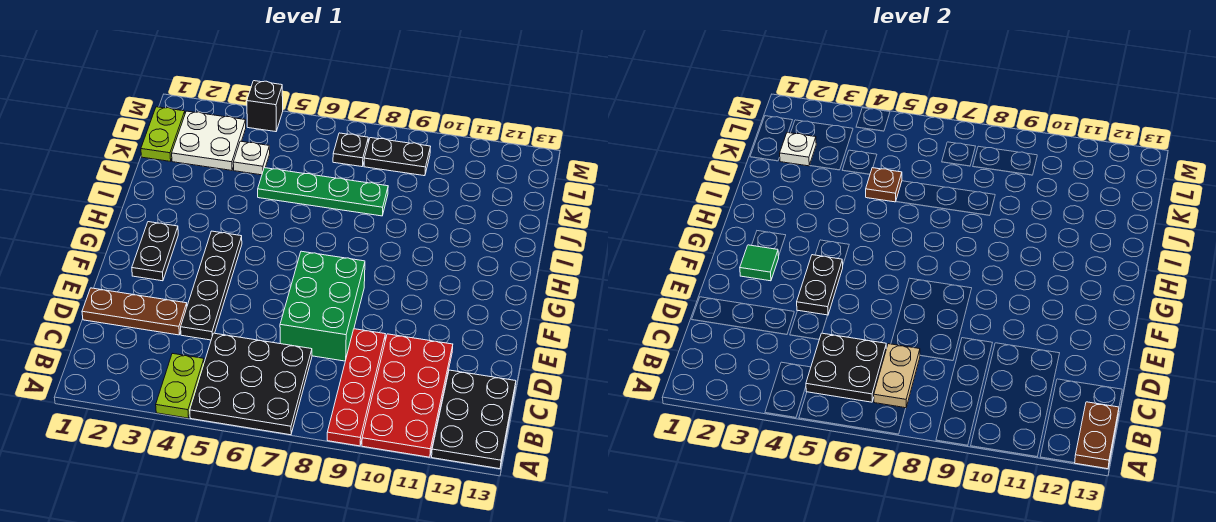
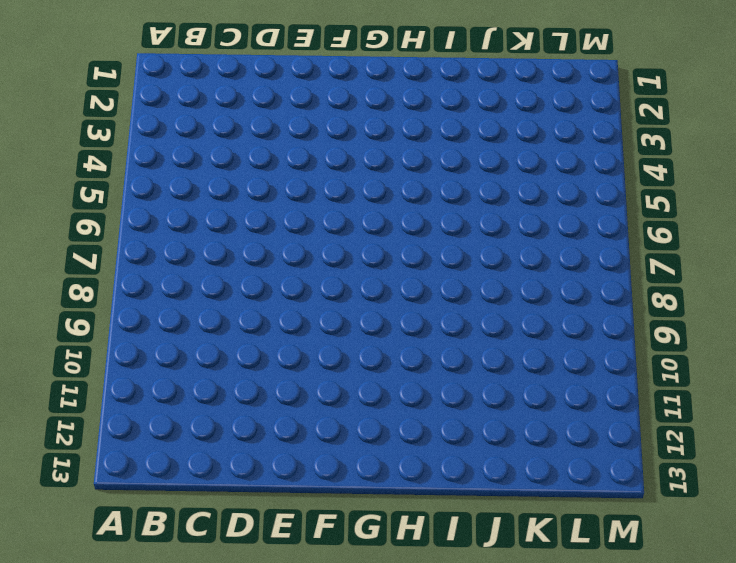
none -> lime 1x2 plate [156,353,204,418]
none -> black 3x3 plate [190,333,312,435]
none -> red 1x4 plate [327,329,385,446]

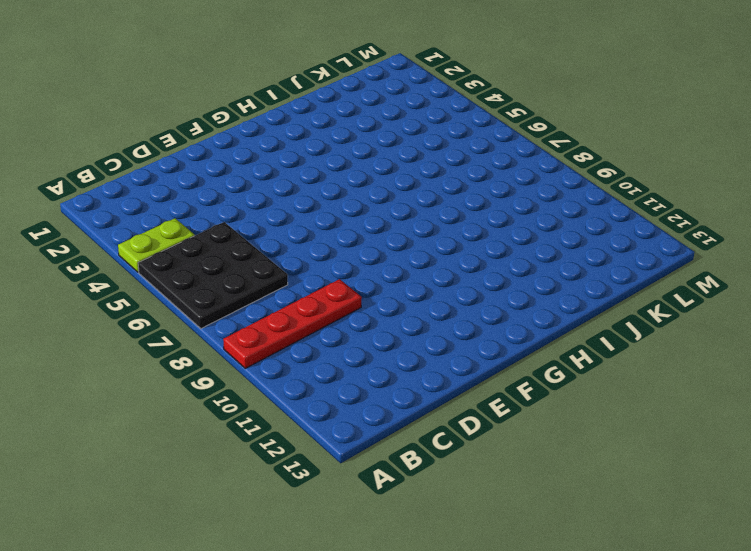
none -> red 2x4 plate [362,334,453,457]
none -> black 2x3 plate [432,370,516,469]
none -> brown 1x3 plate [82,288,187,335]

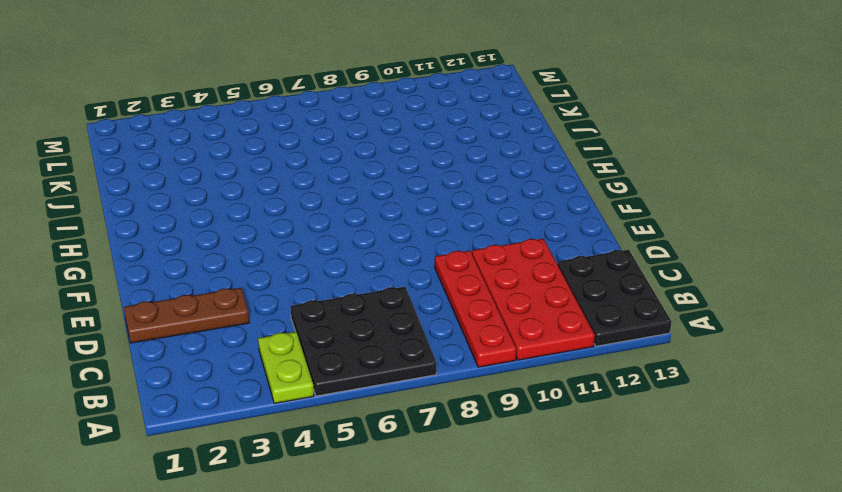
none -> black 1x4 plate [181,231,242,340]
none -> green 2x3 brick [280,251,365,361]
none -> black 1x2 plate [132,222,178,281]

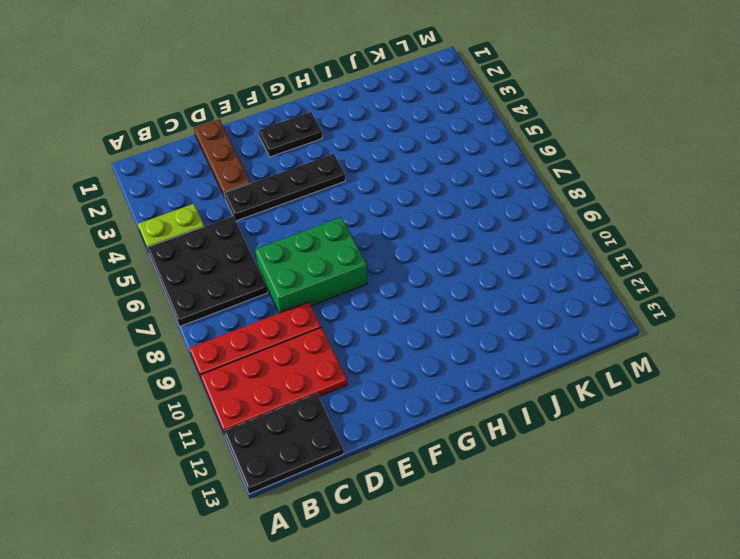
none -> green 1x4 plate [258,168,388,216]
none -> lime 1x2 plate [141,107,185,161]
none -> white 2x2 plate [172,111,246,170]

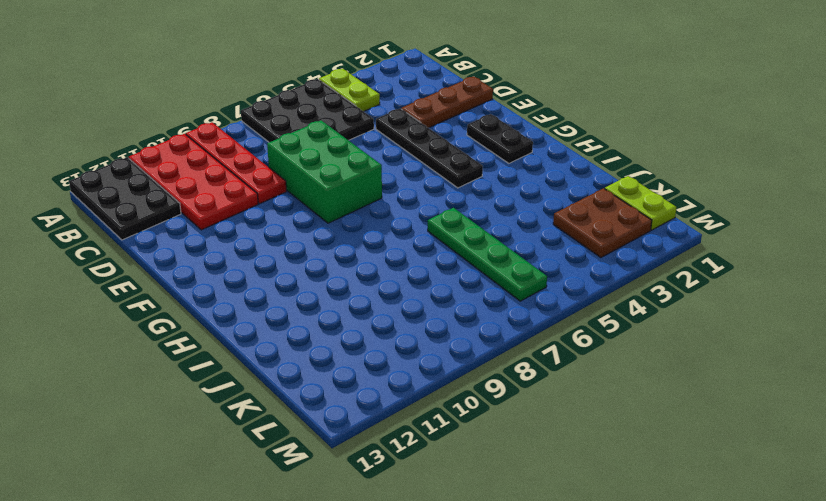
green 1x4 plate [428,208,547,301] -> green 1x4 plate turned to [258,168,388,216]
brown 2x2 plate [553,188,652,257] -> white 2x2 plate [172,111,246,170]
none -> white 1x1 plate [233,141,270,175]
none -> black 1x1 plate [333,133,368,167]
none -> black 1x2 plate [364,138,430,176]

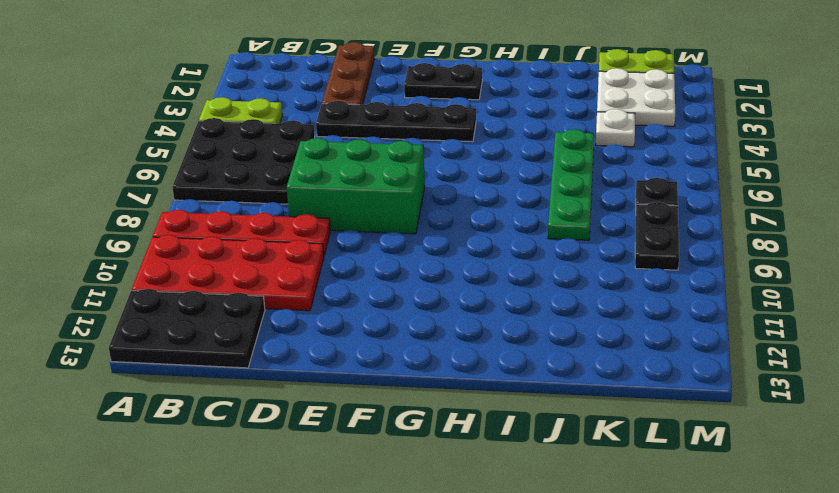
none -> black 1x1 brick [247,81,283,132]
none -> brown 1x2 plate [1075,402,1119,469]
none -> black 2x2 plate [806,333,886,402]

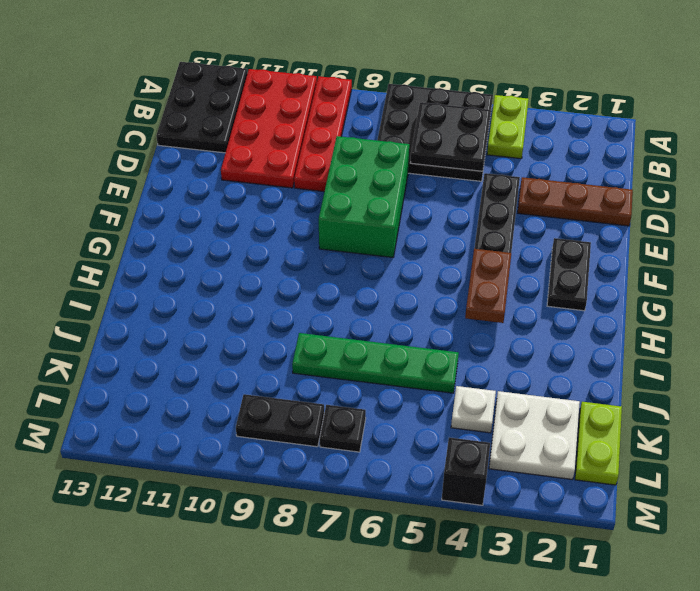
brown 1x2 plate [465,249,511,323] -> brown 1x2 plate moved to [1075,402,1119,469]
none -> tan 1x2 plate [874,344,920,408]
none -> black 1x2 plate [797,255,843,315]
none -> green 1x1 tile [740,245,779,281]

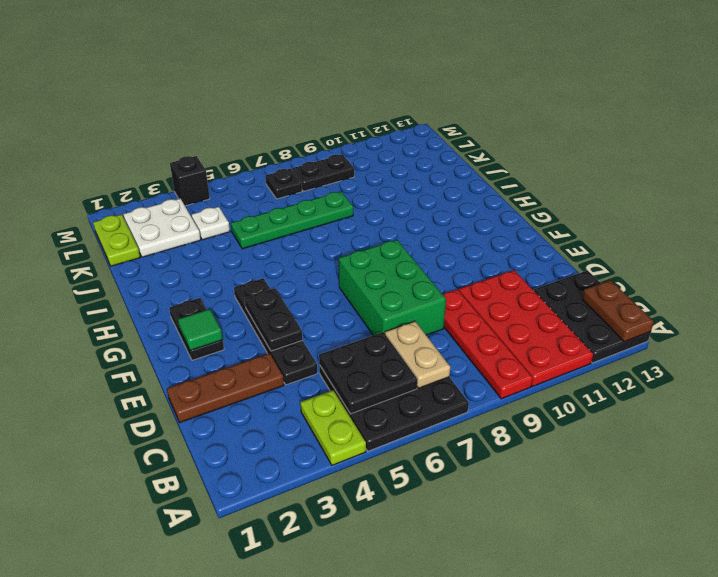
none -> brown 1x1 plate [866,168,902,202]
none -> white 1x1 plate [780,133,816,166]

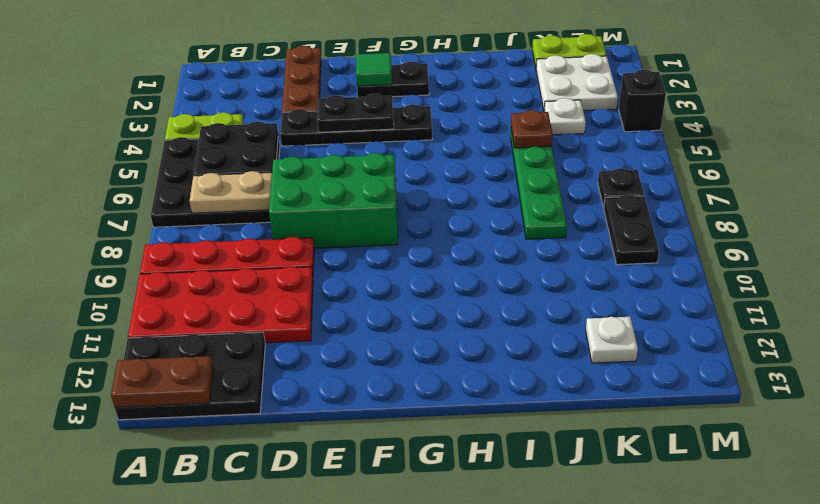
white 1x1 plate [586,317,638,363] -> white 1x1 plate moved to [780,133,816,166]

